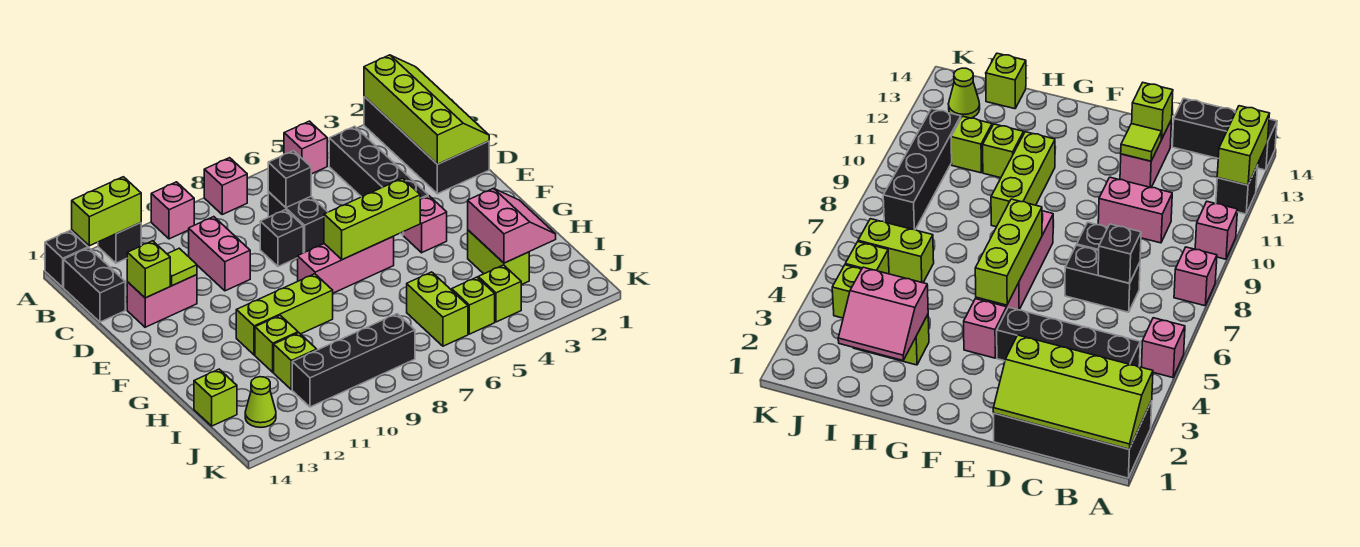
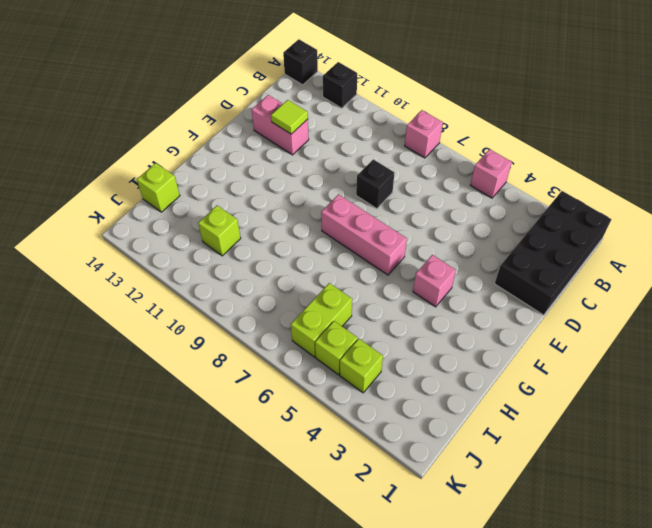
none -> pink 1x1 brick [151,182,194,239]
none -> black 1x4 brick [329,126,428,235]
none -> black 1x2 brick [64,248,125,322]
none -> black 1x2 brick [268,192,328,253]

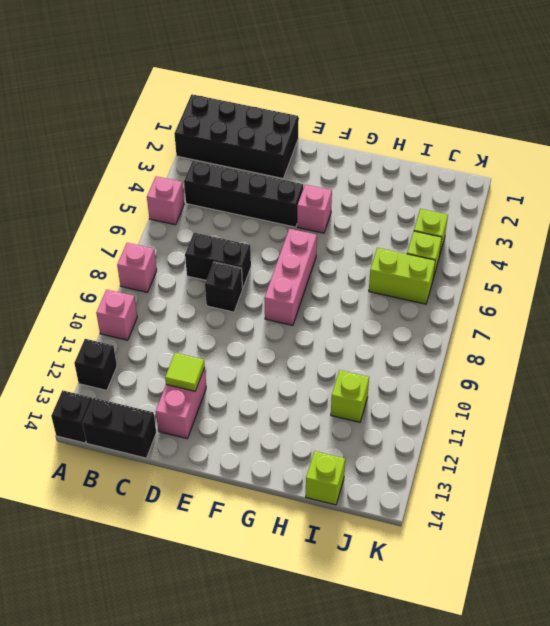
none -> pink 1x2 brick [189,217,250,291]
none -> lime 1x3 brick [236,274,333,355]
none -> lime 1x2 brick [468,230,529,285]
none -> lime 1x1 brick [255,315,298,372]

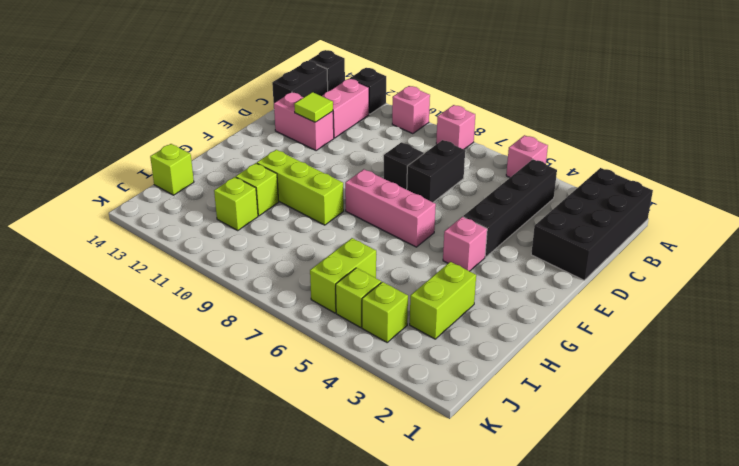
pink 1x2 brick [322,79,369,138] -> pink 1x2 brick moved to [189,217,250,291]
none -> black 1x4 brick [292,314,415,407]
none -> lime 1x1 cone [245,377,276,427]
none -> lime 2x4 slope [364,55,489,164]
none -> lime 1x2 brick [72,177,141,246]

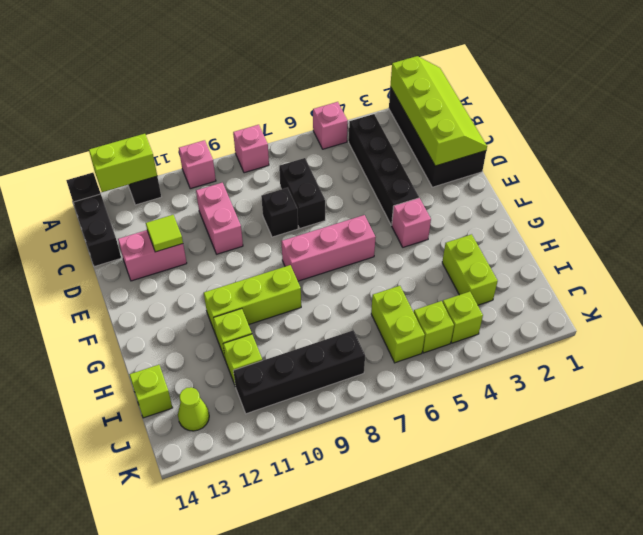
none -> black 1x1 brick [268,151,311,208]
none -> lime 1x1 brick [127,241,170,298]
none -> lime 1x3 brick [324,178,420,260]
none -> pink 2x2 slope [468,188,556,263]

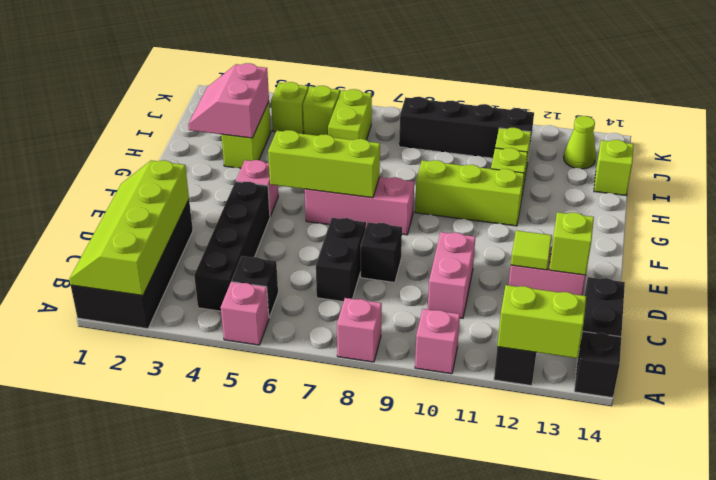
black 1x1 brick [231,256,278,318] -> black 1x1 brick moved to [268,151,311,208]

